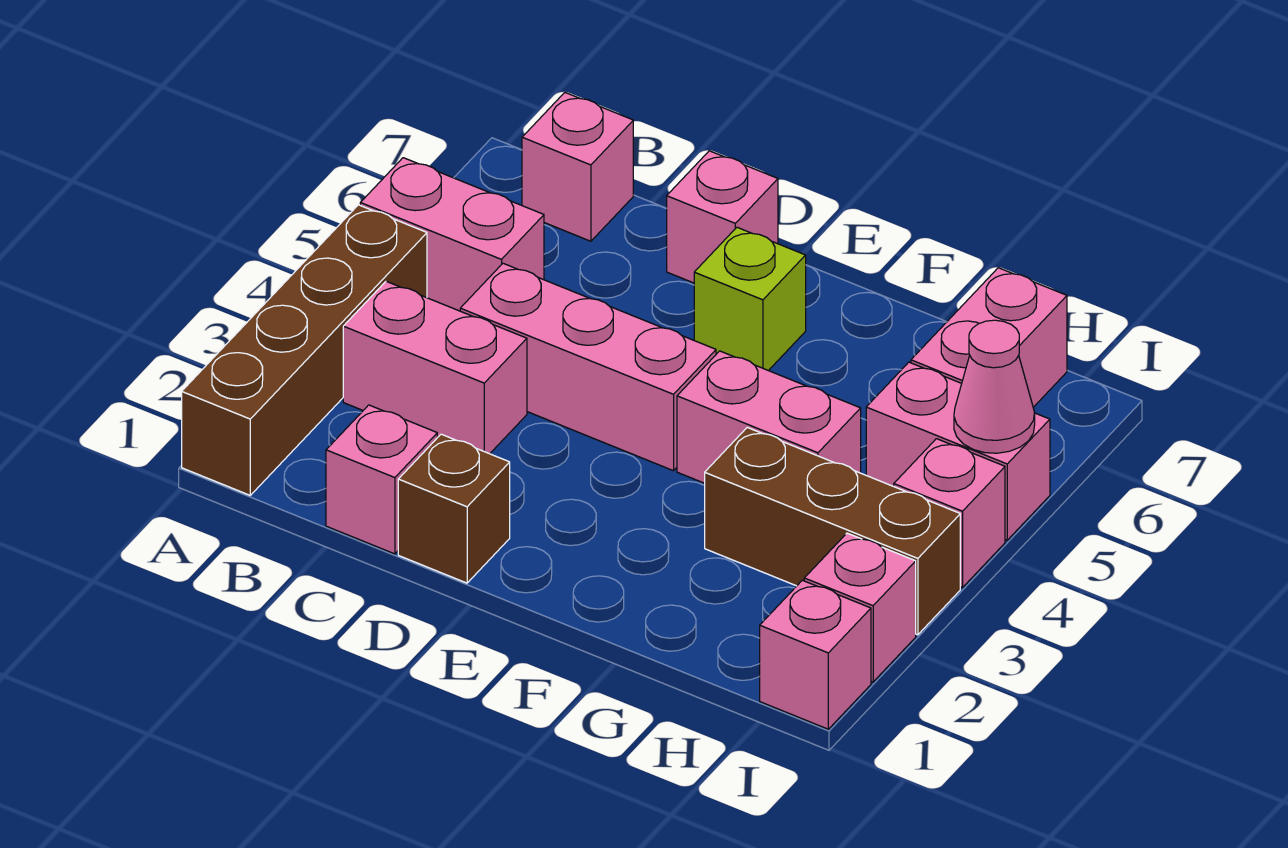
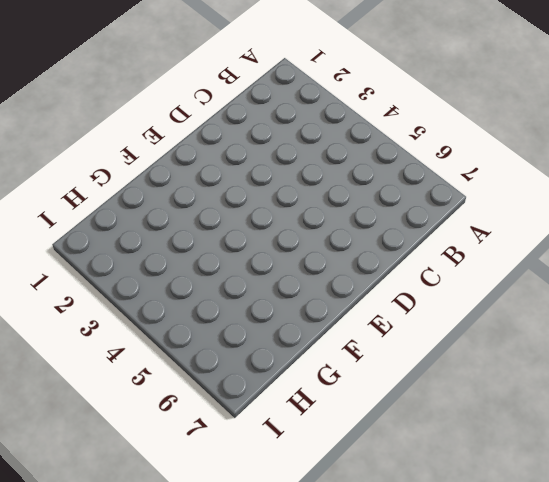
none -> brown 1x4 brick [182,205,427,495]
none -> pink 1x2 brick [360,158,544,311]
none -> pink 1x2 brick [343,281,527,454]

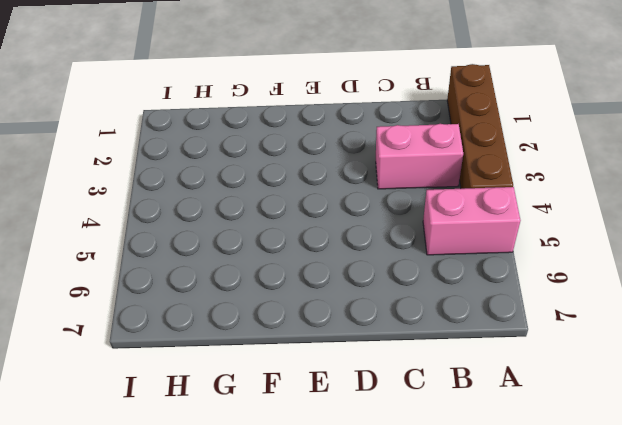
none -> pink 1x1 brick [522,93,633,241]
none -> pink 1x1 brick [326,405,437,554]
none -> pink 1x3 brick [460,263,716,471]

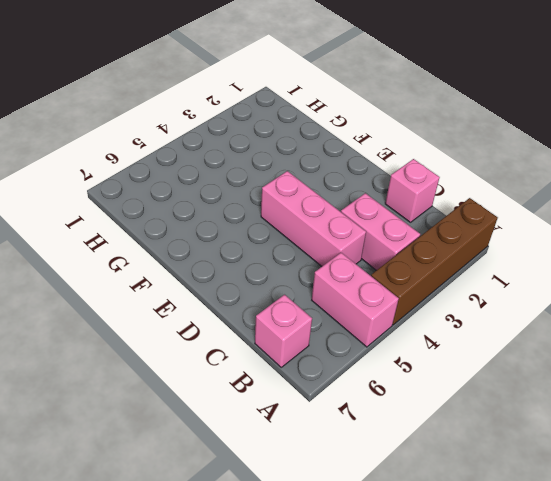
none -> brown 1x1 brick [398,434,510,583]
none -> pink 1x1 brick [667,151,778,283]
none -> lime 1x1 brick [694,227,806,371]

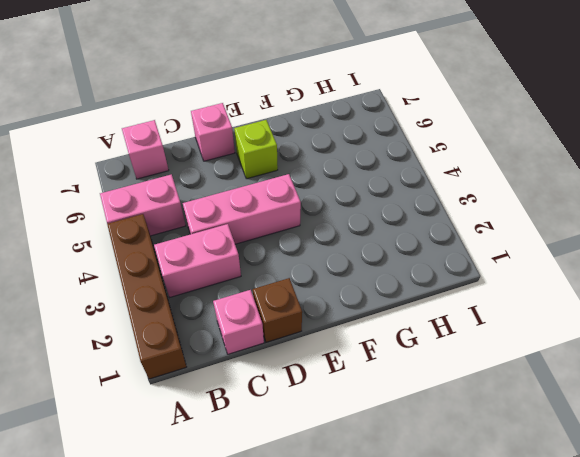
none -> pink 1x2 brick [677,351,861,483]
none -> brown 1x3 brick [705,427,960,635]
none -> pink 1x2 brick [866,362,1050,540]

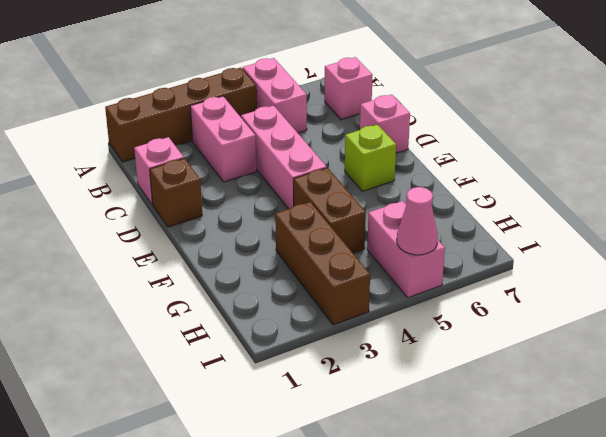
brown 1x2 brick [294,168,366,253] -> pink 1x2 brick [677,351,861,483]
none -> pink 1x2 brick [911,268,1067,407]
none -> pink 1x1 brick [760,580,871,729]
none -> pink 1x1 brick [804,533,916,682]

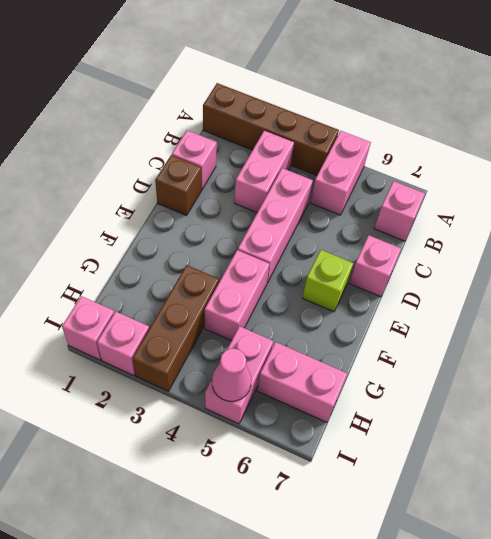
none -> pink 1x1 brick [894,439,1005,588]

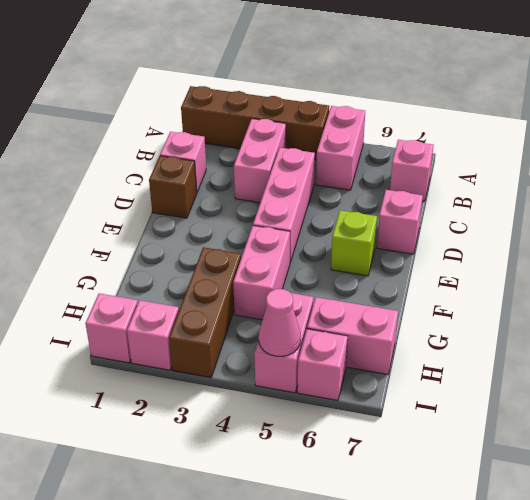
pink 1x1 brick [298,329,348,400] -> pink 1x1 brick moved to [894,439,1005,588]

